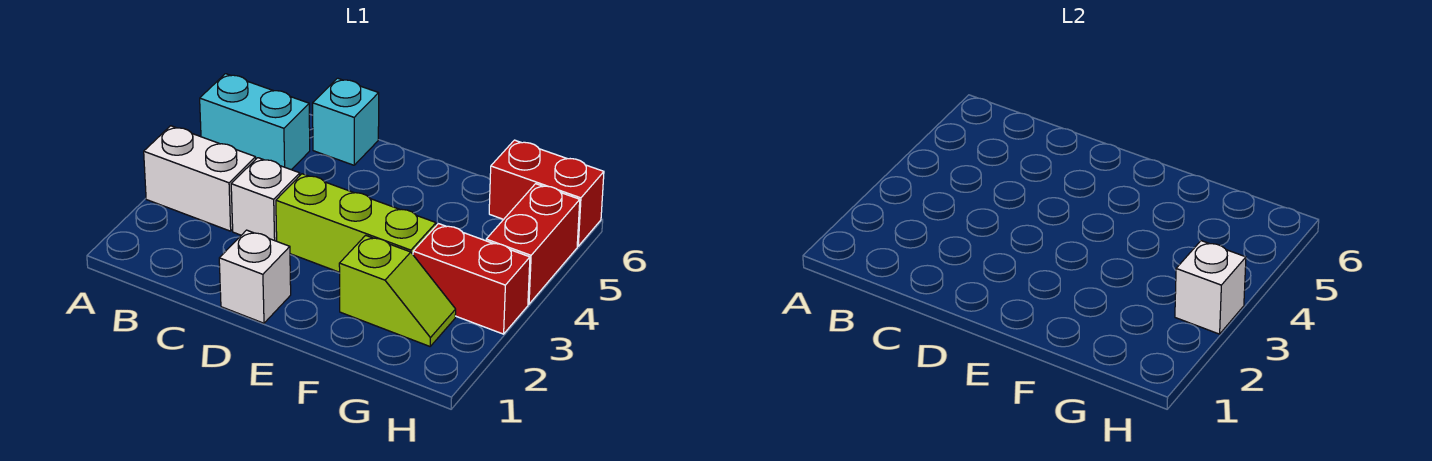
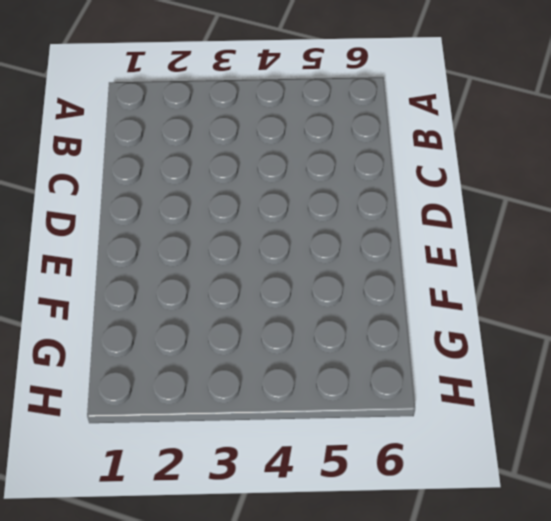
none -> white 1x2 brick [144,126,256,231]
none -> cyan 1x2 brick [200,74,310,170]

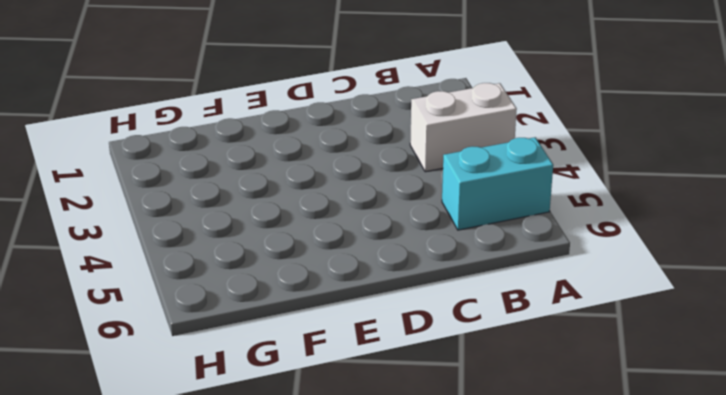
none -> white 1x1 brick [231,158,300,241]
none -> cyan 1x1 brick [313,78,379,165]

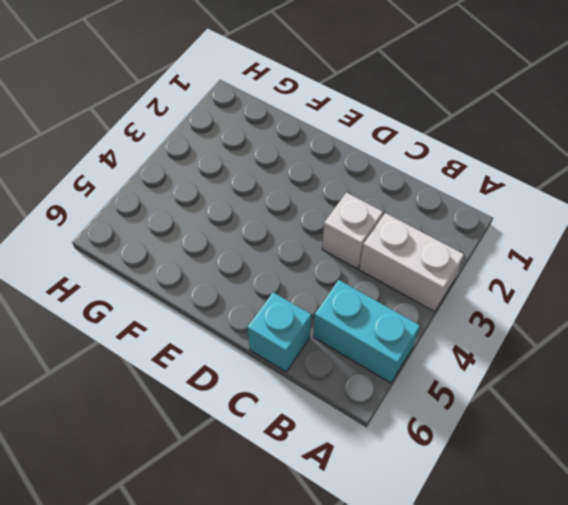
none -> white 1x1 brick [219,230,291,323]
none -> lime 1x3 brick [276,174,436,272]

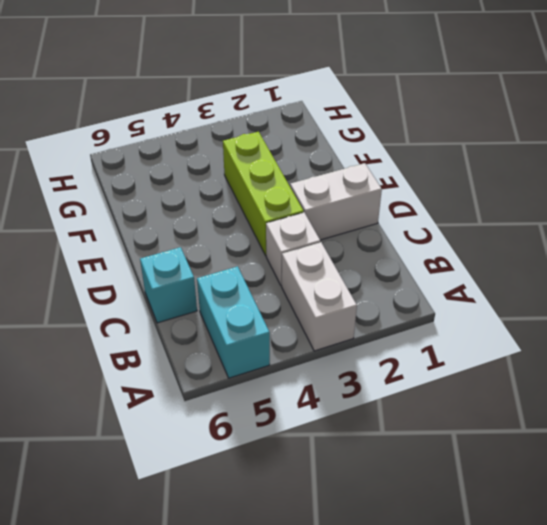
white 1x2 brick [290,163,382,240] -> white 1x1 brick [219,230,291,323]
none -> lime 1x2 slope [339,235,456,346]
none -> red 1x2 brick [413,224,530,334]

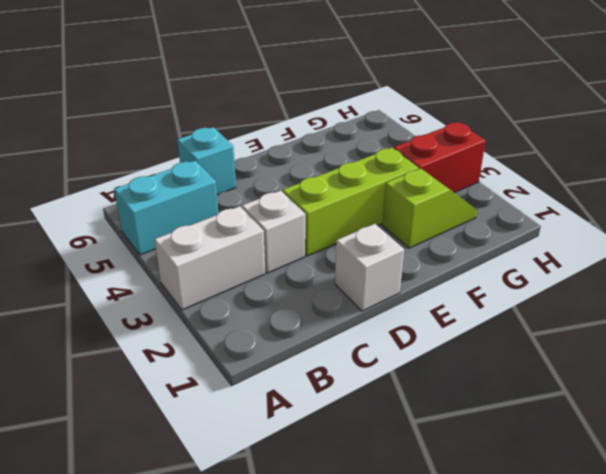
none -> red 1x2 brick [489,140,604,246]
none -> red 1x2 brick [486,184,580,304]

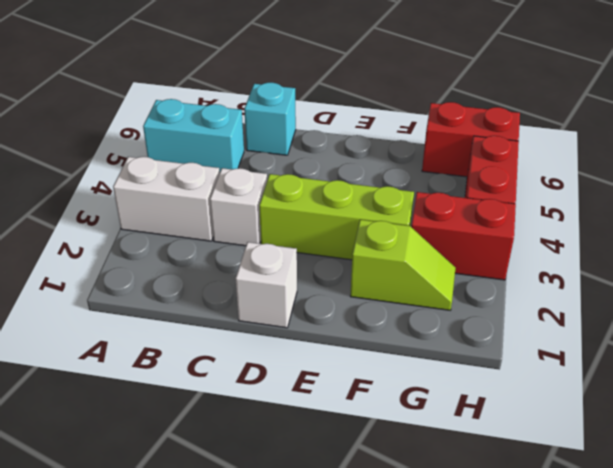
none -> white 1x1 brick [1175,241,1246,334]

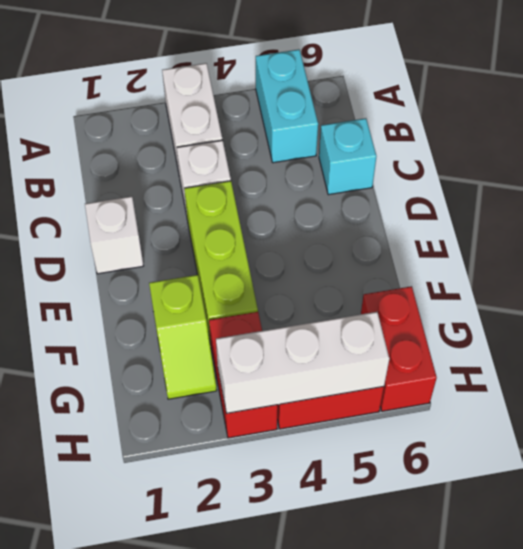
white 1x3 brick [216,312,389,413] -> white 1x1 brick [1175,241,1246,334]

